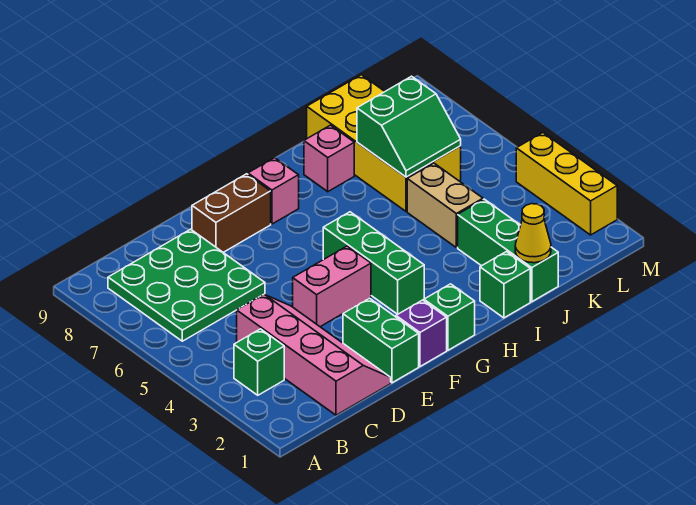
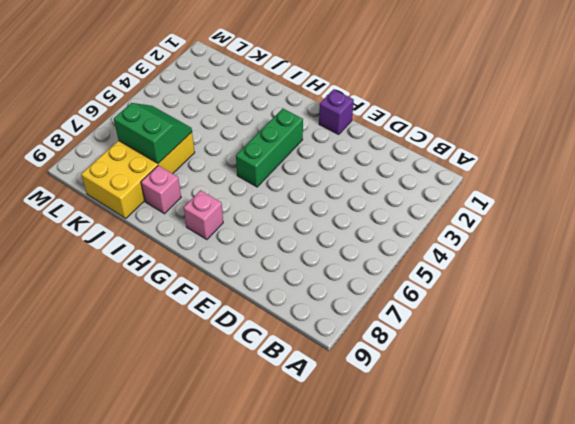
none -> green 1x1 brick [234,329,284,395]
none -> green 3x3 plate [108,229,265,341]
none -> pink 2x4 slope [237,294,391,415]

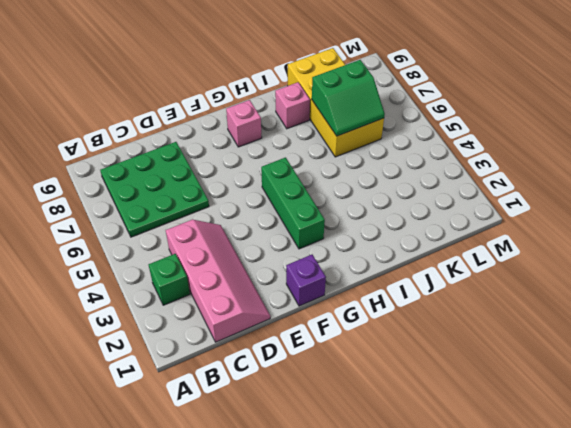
none -> green 1x2 brick [343,298,419,383]
none -> pink 1x2 brick [293,246,371,327]
none -> brown 1x2 brick [192,174,271,253]

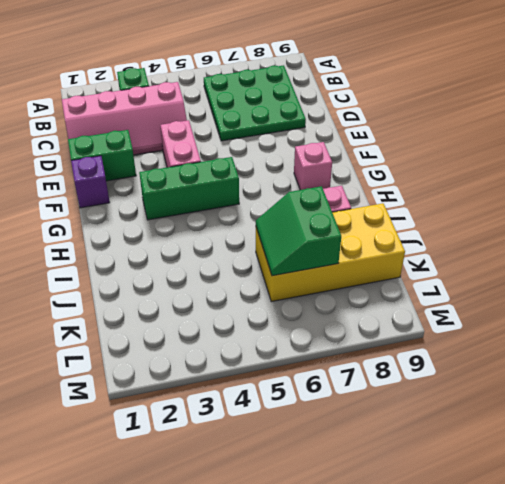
none -> brown 1x2 brick [192,174,271,253]
none -> green 1x1 brick [424,284,475,350]
none -> green 1x1 brick [480,252,530,318]

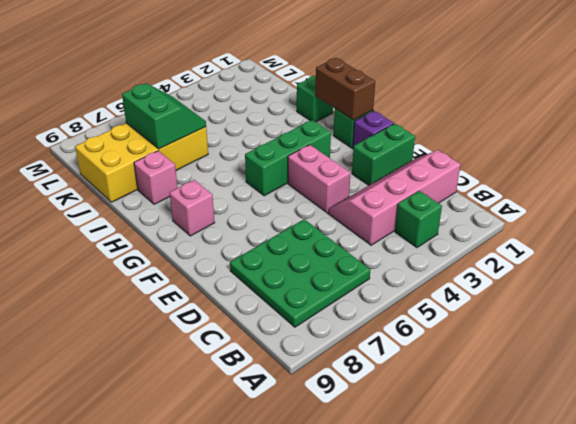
brown 1x2 brick [315,58,375,120] -> brown 1x2 brick moved to [192,174,271,253]
none -> green 1x3 brick [458,199,558,302]
none -> tan 1x2 brick [407,163,483,248]
none -> yellow 1x3 brick [516,133,617,235]

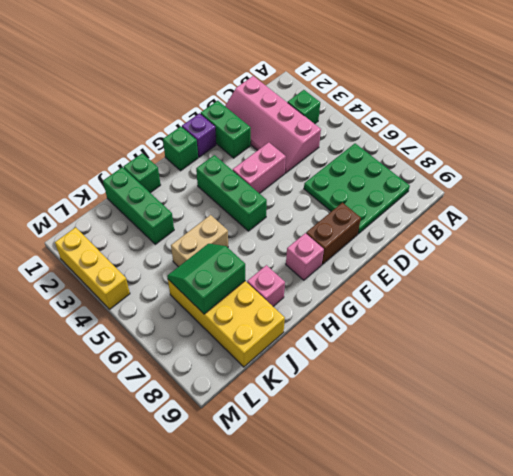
tan 1x2 brick [171,215,228,267] -> tan 1x2 brick turned to [407,163,483,248]
none -> yellow 1x1 cone [515,204,551,263]

